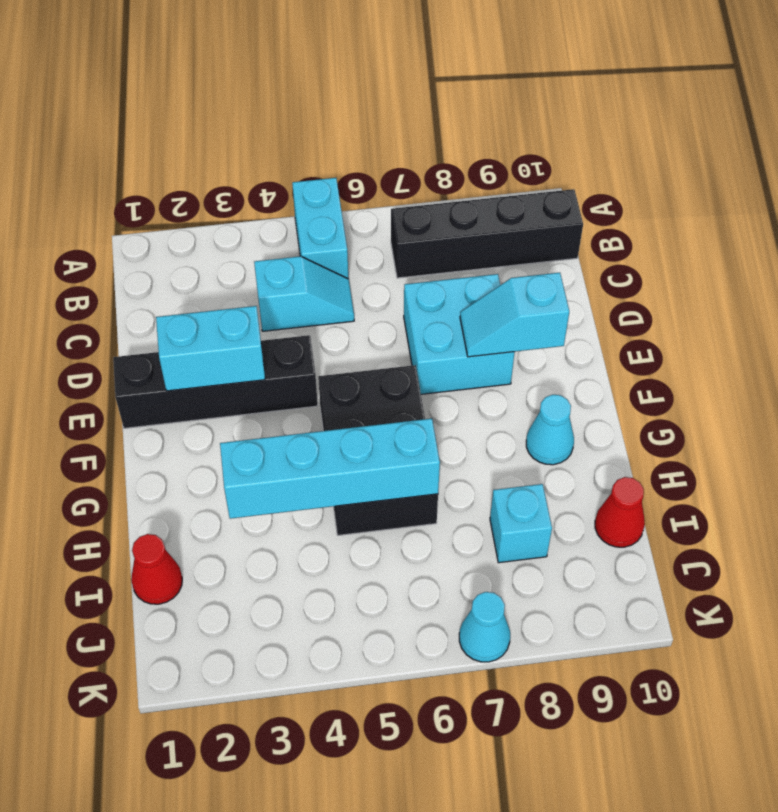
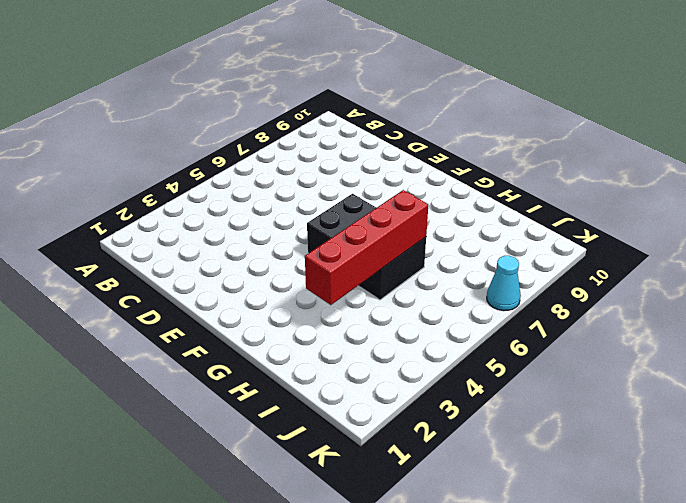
red 1x4 brick [305,190,428,305] -> cyan 1x4 brick [220,419,440,519]
none -> cyan 1x2 brick [292,178,348,278]
none -> black 1x4 brick [391,189,583,278]
none -> cyan 1x2 slope [254,256,354,331]

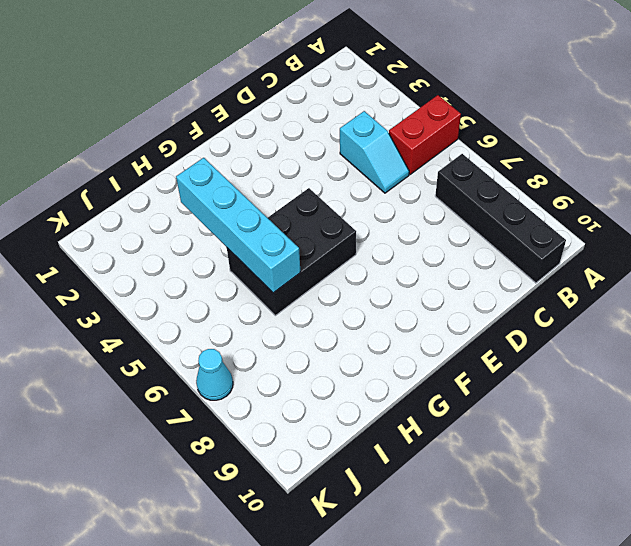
red 1x2 brick [389,95,461,175] -> cyan 1x2 brick [292,178,348,278]
none -> cyan 2x2 brick [404,274,515,394]
none -> black 1x4 brick [113,335,318,428]
none -> cyan 1x1 cone [526,395,574,465]

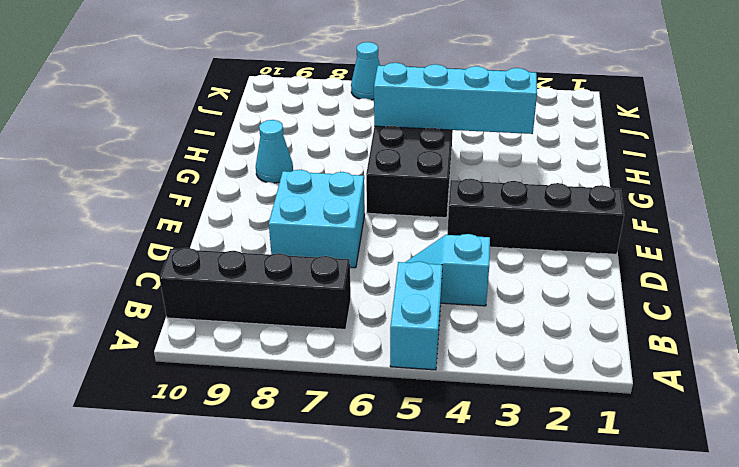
none -> red 1x1 cone [131,534,182,604]
none -> cyan 1x1 brick [490,484,552,563]
none -> red 1x1 cone [595,477,645,547]

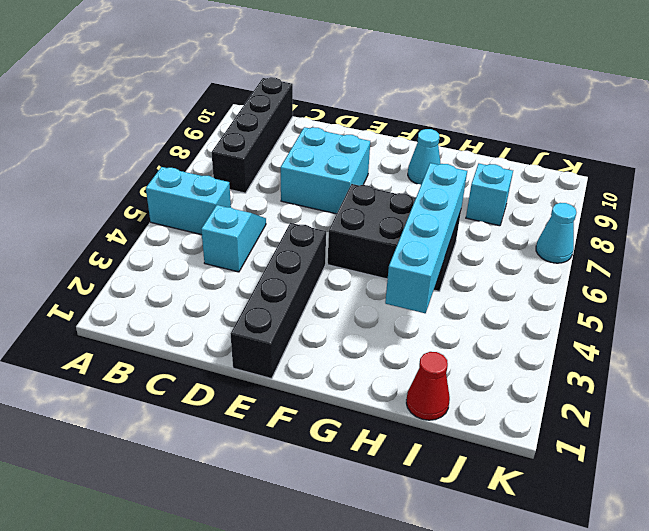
none -> red 1x1 cone [595,477,645,547]
none -> cyan 1x2 brick [156,306,265,391]
none -> cyan 1x2 slope [460,273,569,357]

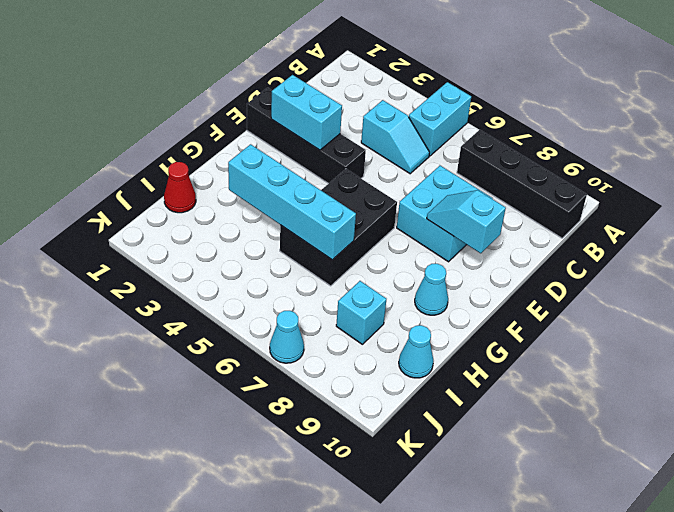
cyan 1x1 cone [399,325,433,378] -> red 1x1 cone [595,477,645,547]

